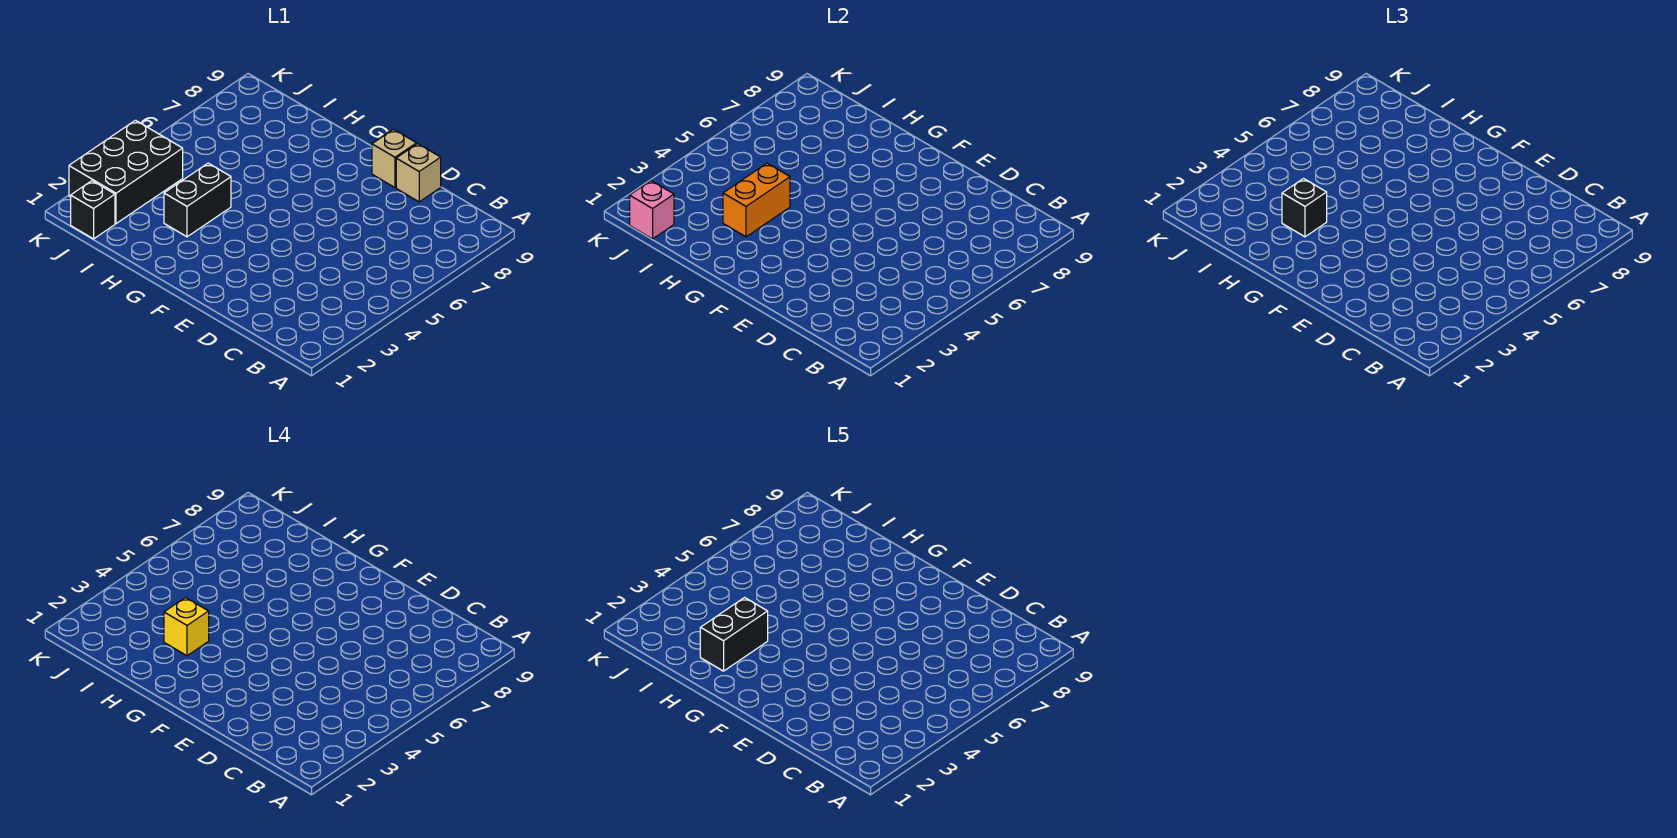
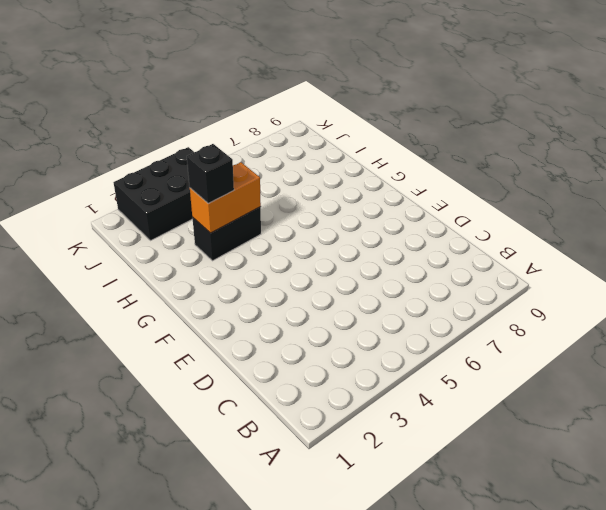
none -> tan 1x1 brick [396,144,441,202]
none -> tan 1x1 brick [372,129,416,188]

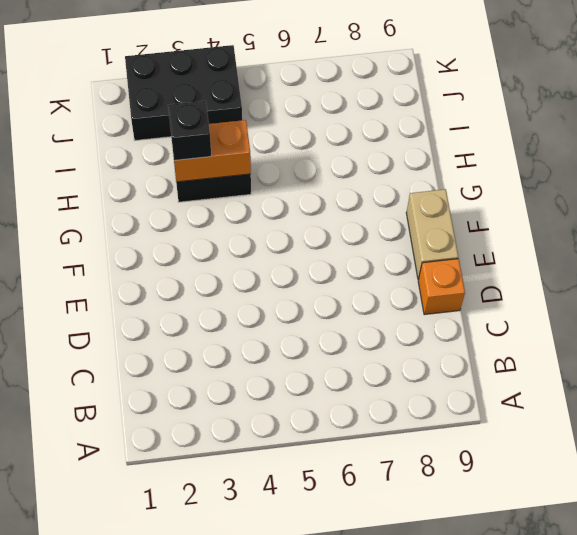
orange 1x1 brick [418,259,465,315] -> tan 1x1 brick [396,144,441,202]
tan 1x2 brick [406,189,458,280] -> tan 1x1 brick [372,129,416,188]
none -> black 1x1 brick [71,181,115,239]
none -> pink 1x1 brick [630,181,674,239]

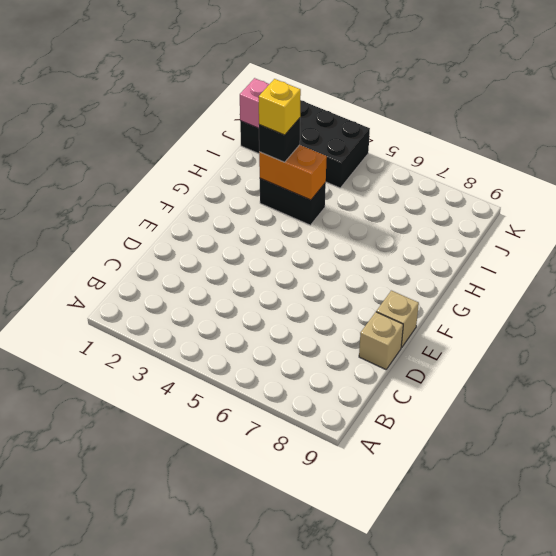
none -> black 1x2 brick [700,598,768,671]

